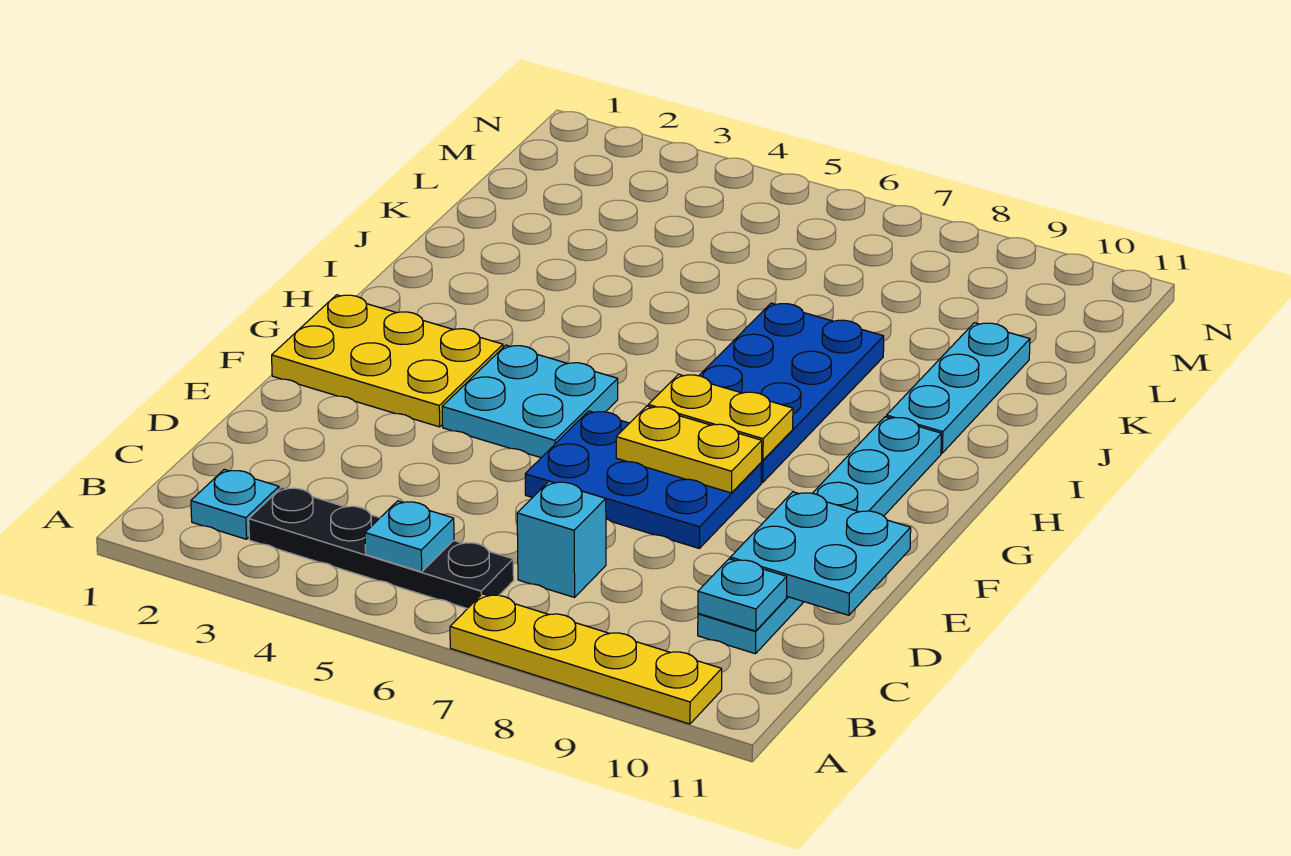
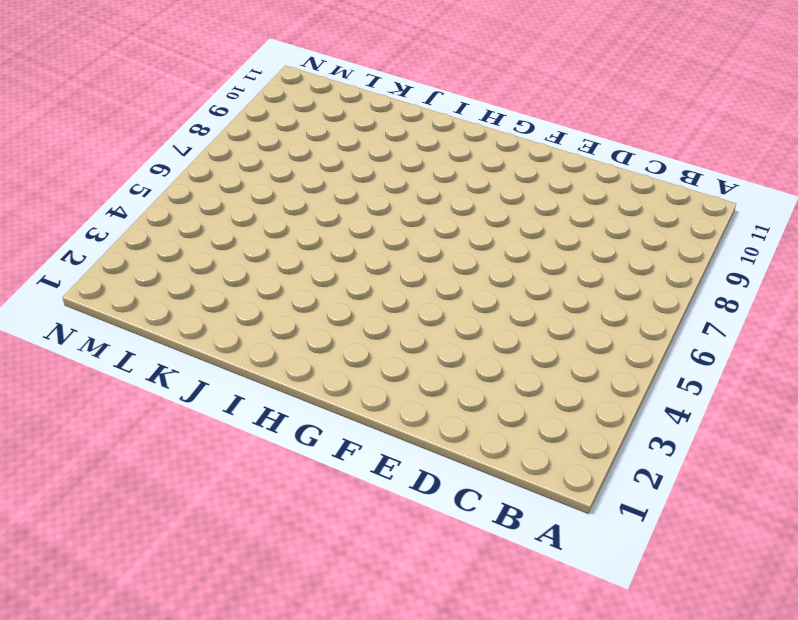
none -> yellow 1x4 plate [450,594,722,724]
none -> cyan 1x1 plate [191,469,279,539]
none -> black 1x4 plate [249,487,514,609]

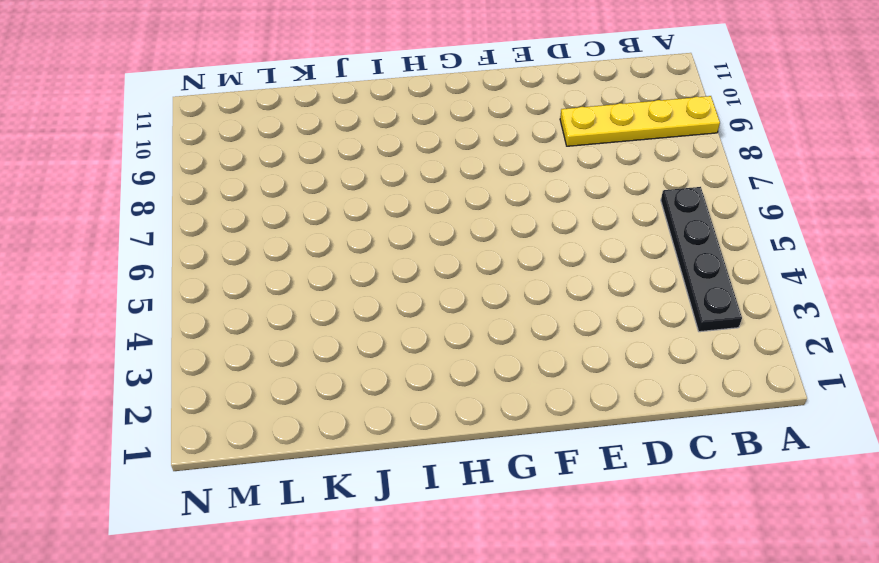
yellow 1x4 plate [560,96,720,146] -> yellow 1x4 plate turned to [450,594,722,724]
none -> cyan 1x1 plate [191,469,279,539]
none -> cyan 1x1 brick [517,481,606,597]
none -> cyan 1x6 plate [698,417,941,654]

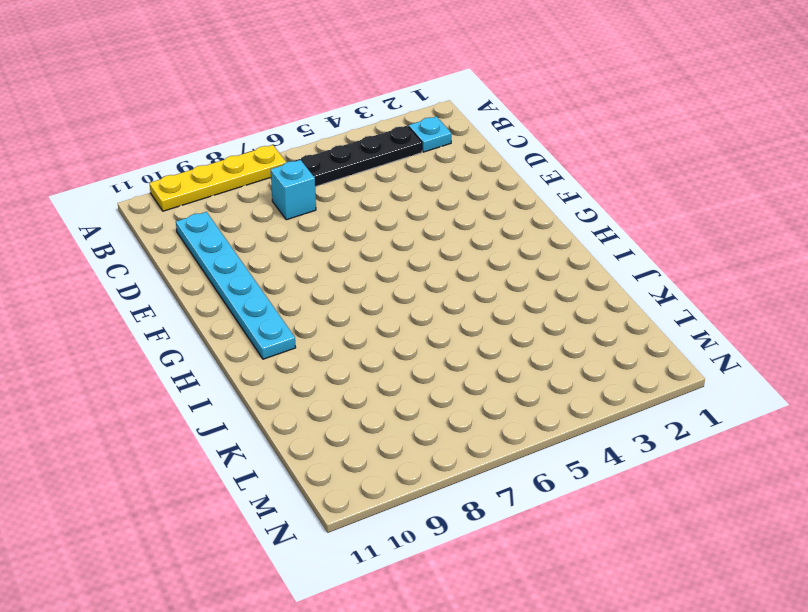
none -> blue 2x3 plate [525,411,761,548]
none -> yellow 2x3 plate [272,295,503,427]
none -> cyan 2x2 plate [442,345,618,458]

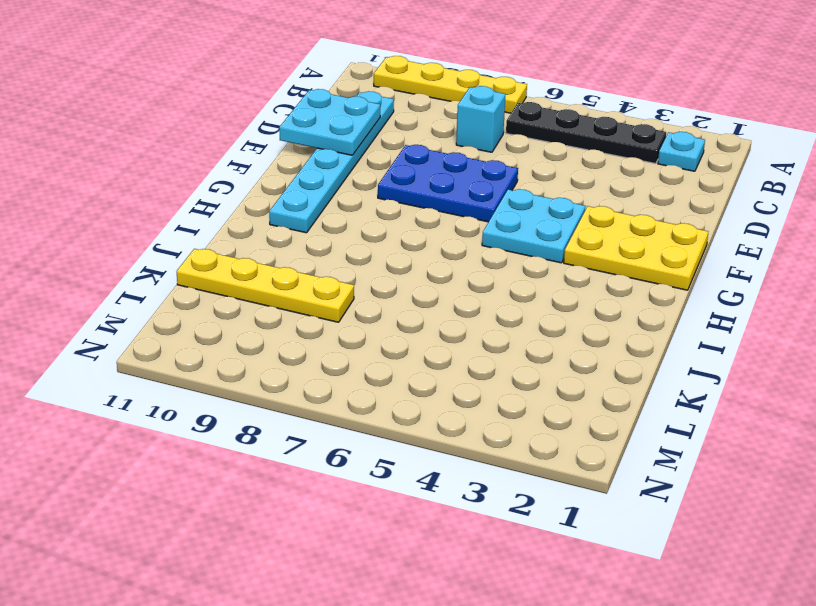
yellow 1x4 plate [177,249,354,322] -> cyan 1x3 plate [887,323,1030,453]
none -> blue 2x4 plate [699,303,884,482]
none -> cyan 1x1 plate [365,501,454,572]
none -> cyan 1x1 plate [698,559,787,631]

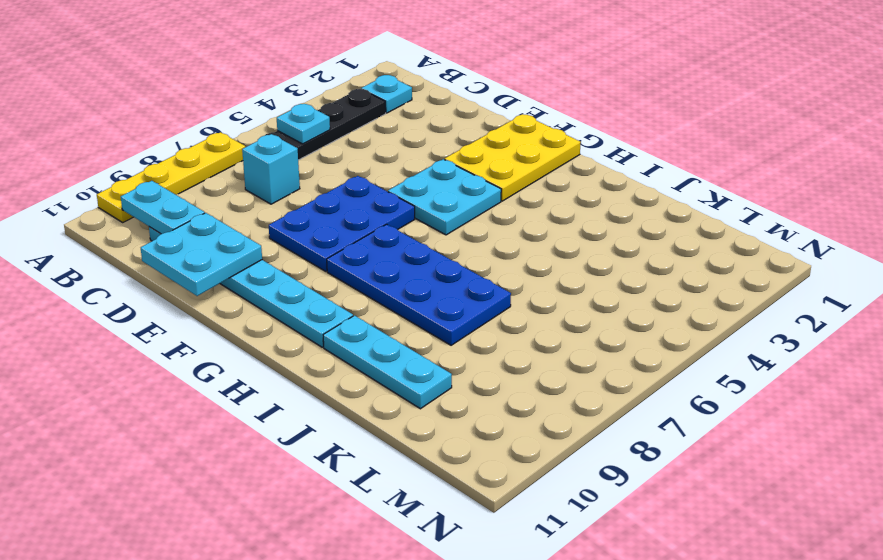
cyan 1x2 plate [121,181,205,234] -> cyan 1x1 plate [698,559,787,631]
none -> yellow 1x2 plate [616,406,762,493]
none -> yellow 1x2 plate [648,374,793,460]

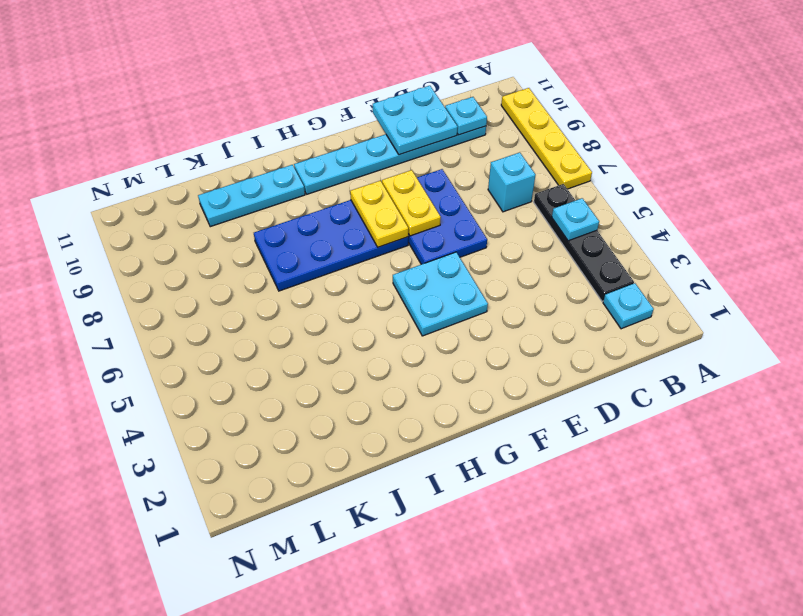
none -> yellow 2x3 plate [272,295,503,427]

